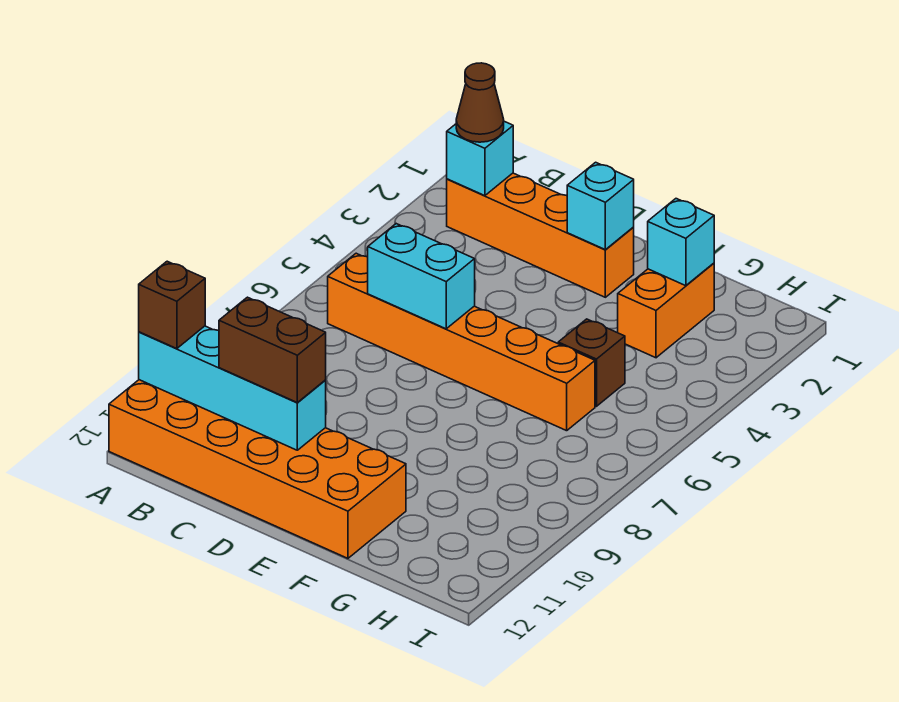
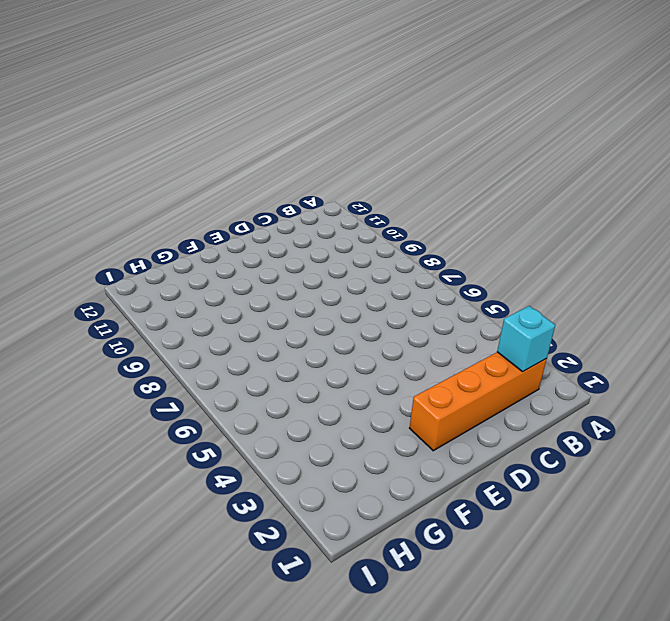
none -> orange 2x6 brick [109,380,406,558]
none -> orange 1x6 brick [328,253,595,431]
none -> orange 1x2 brick [618,263,714,358]

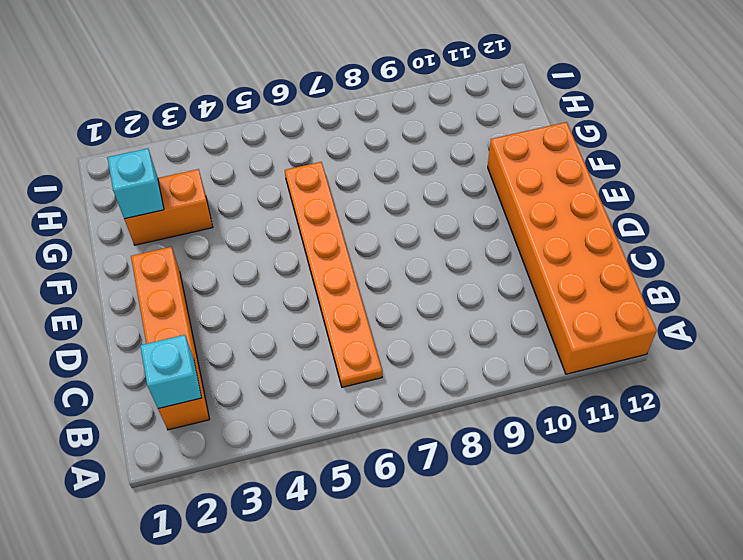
orange 1x6 plate [285,162,382,387] -> orange 1x6 brick [328,253,595,431]
none -> brown 1x1 brick [558,319,625,406]
none -> cyan 1x4 brick [139,326,326,450]
none -> cyan 1x2 brick [368,224,475,329]

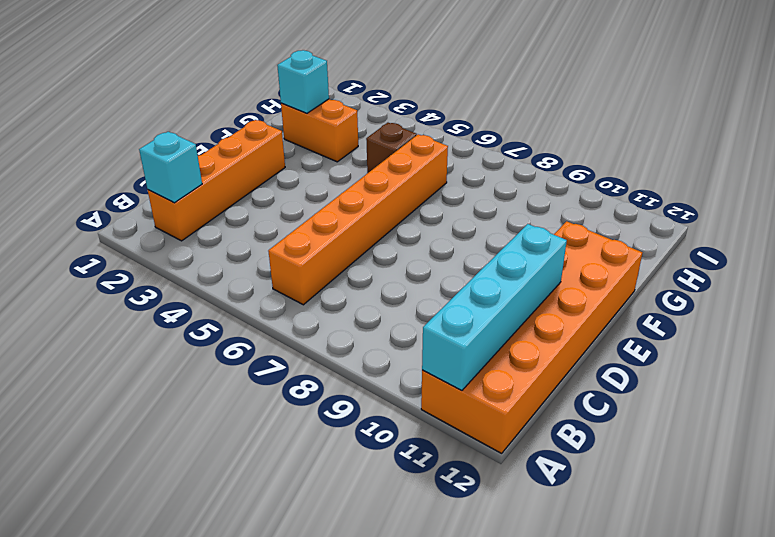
none -> cyan 1x2 brick [368,224,475,329]
none -> cyan 1x1 brick [567,162,634,250]
none -> brown 1x1 brick [139,261,205,349]

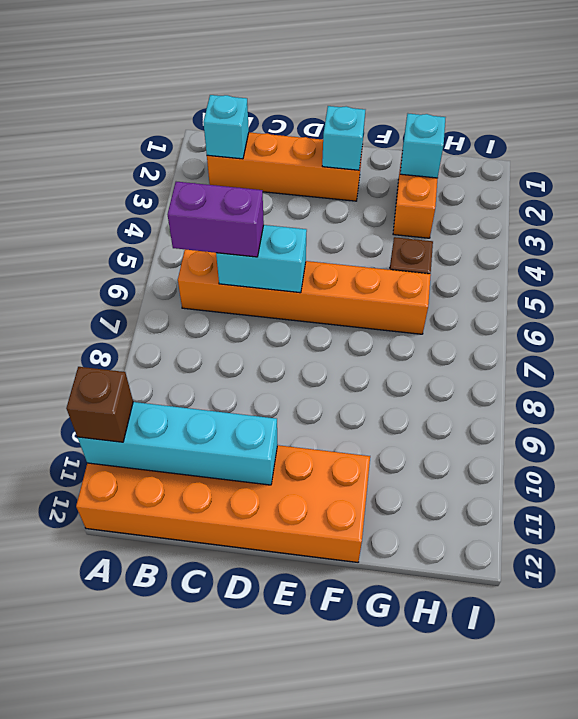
purple 1x2 brick [168,182,264,257] -> none
none -> brown 1x1 cone [456,63,504,142]
none -> brown 1x2 brick [219,297,326,402]

